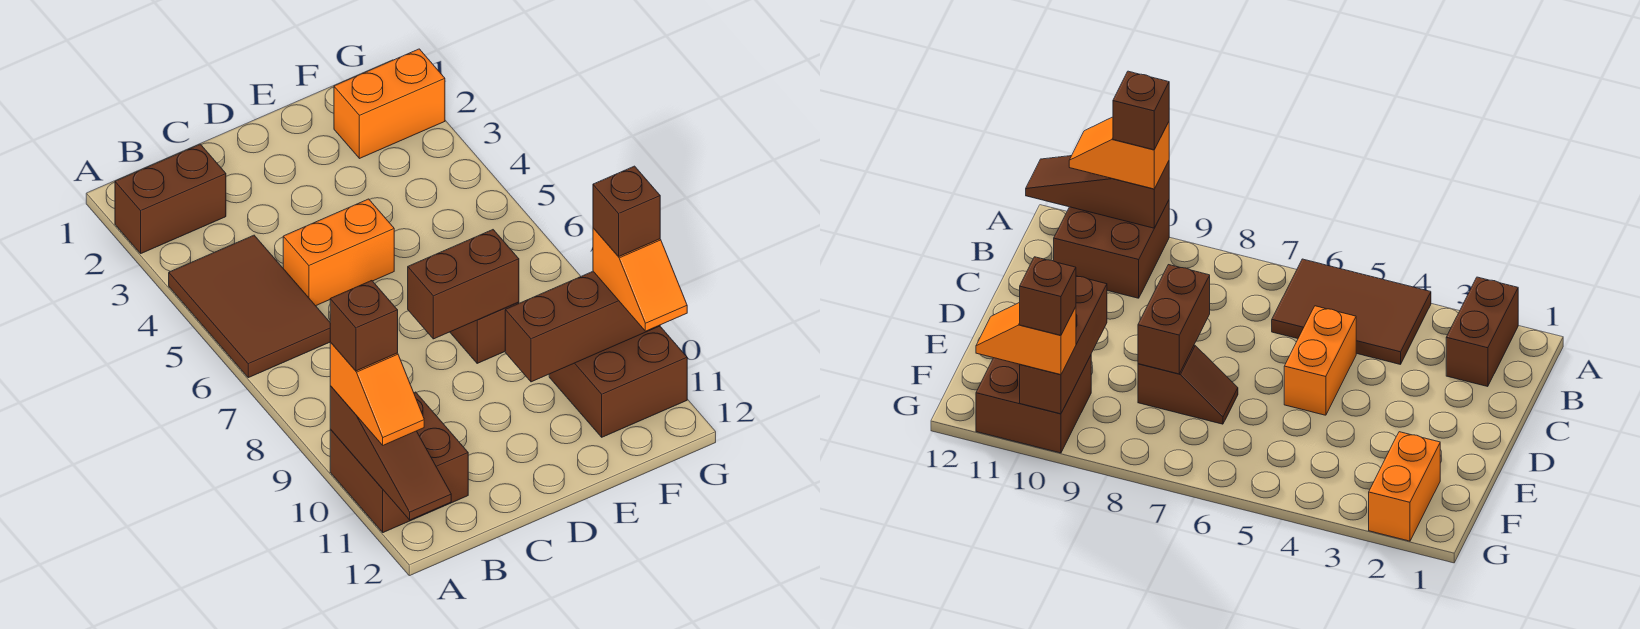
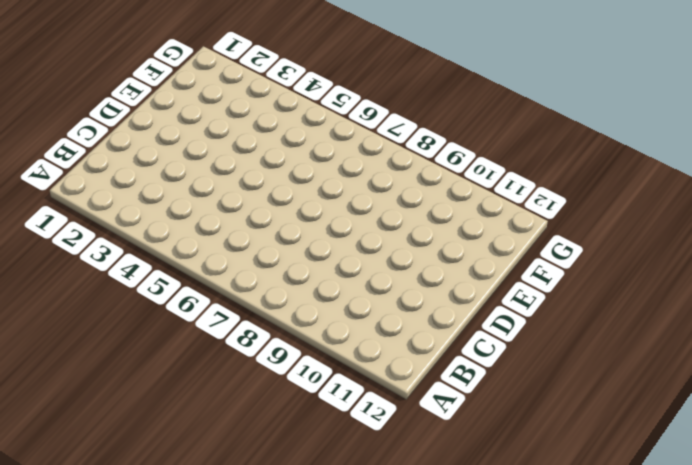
none -> brown 1x2 brick [115,144,226,253]
none -> brown 2x3 tile [169,235,330,378]
none -> brown 2x2 brick [330,392,468,533]

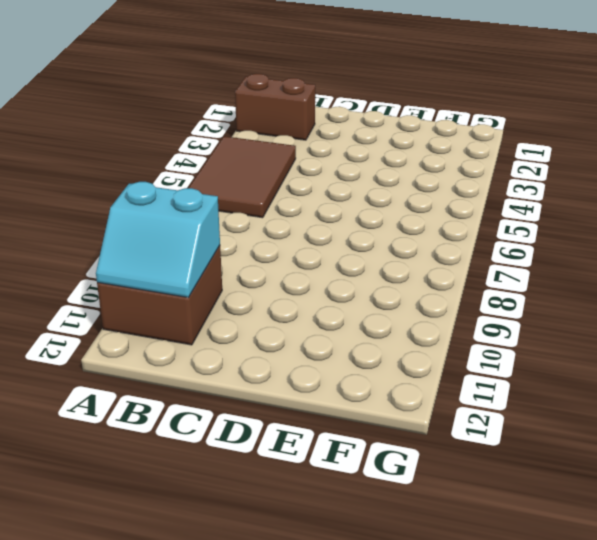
cyan 2x2 slope [96,182,220,298] -> brown 1x3 slope [330,386,451,520]
none -> orange 1x2 brick [283,199,394,306]
none -> brown 1x2 slope [450,302,519,363]
none -> orange 1x2 brick [334,49,445,159]

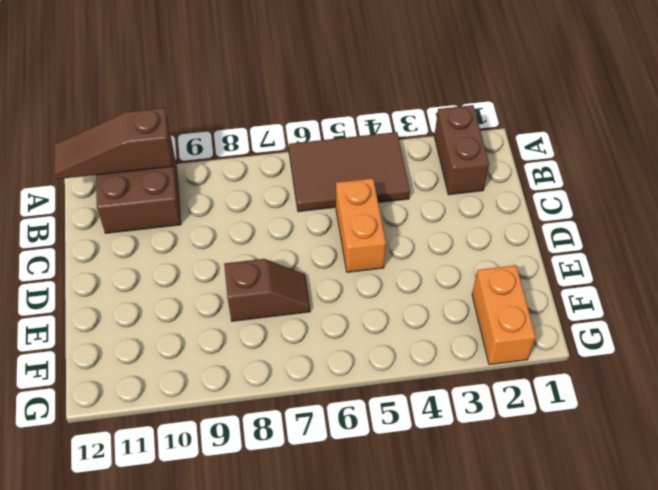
none -> brown 2x2 brick [549,326,687,437]
none -> brown 1x2 brick [408,230,519,339]
none -> brown 1x3 brick [505,272,660,382]

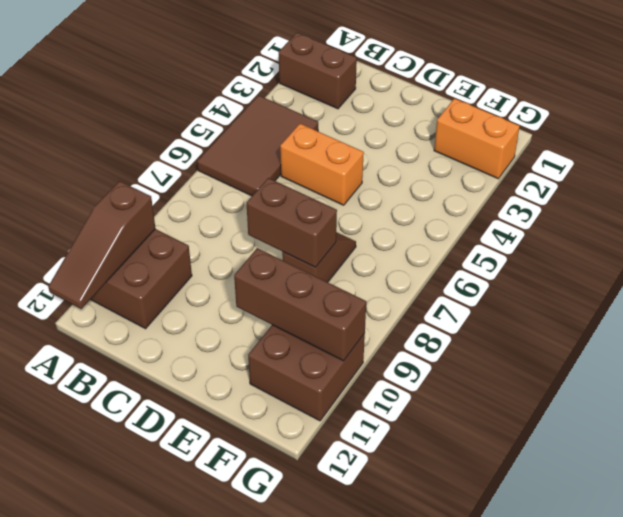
none -> orange 1x2 slope [330,342,424,445]
none -> orange 1x2 slope [593,228,687,331]
none -> brown 1x1 brick [330,281,398,371]

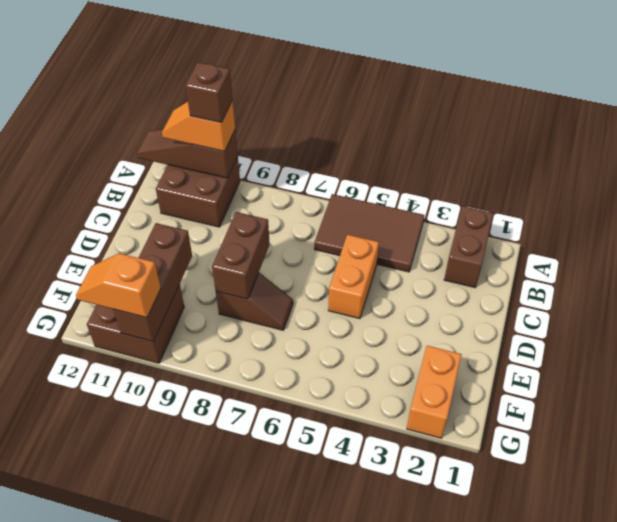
none -> brown 1x1 brick [593,166,660,257]

